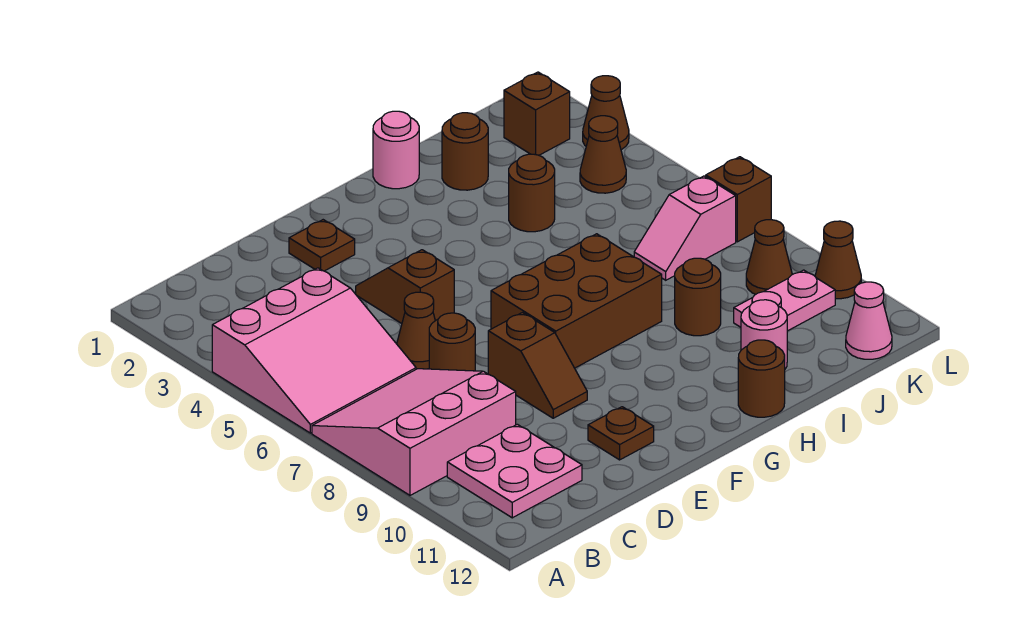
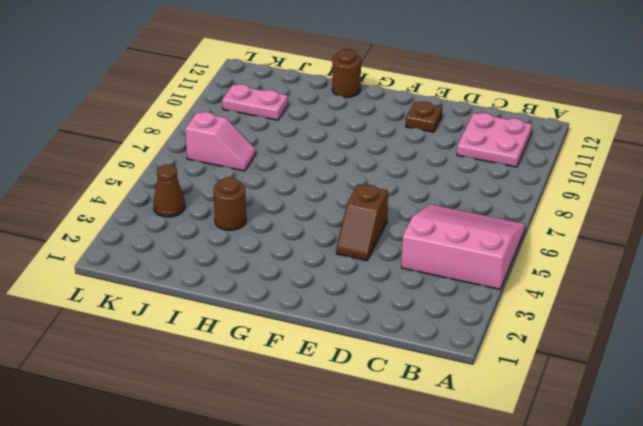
none -> pink 3x3 slope [312,369,516,495]
none -> brown 1x1 cone [397,292,435,369]
none -> brown 1x1 round brick [429,313,475,371]

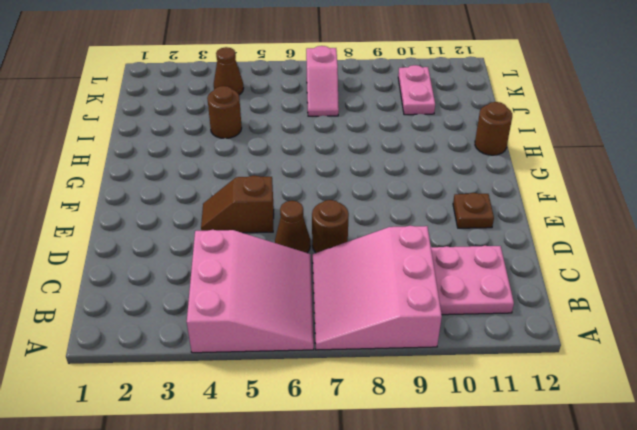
none -> brown 1x1 plate [289,220,355,271]
none -> brown 1x2 slope [488,313,587,418]
none -> brown 2x3 brick [491,234,662,368]

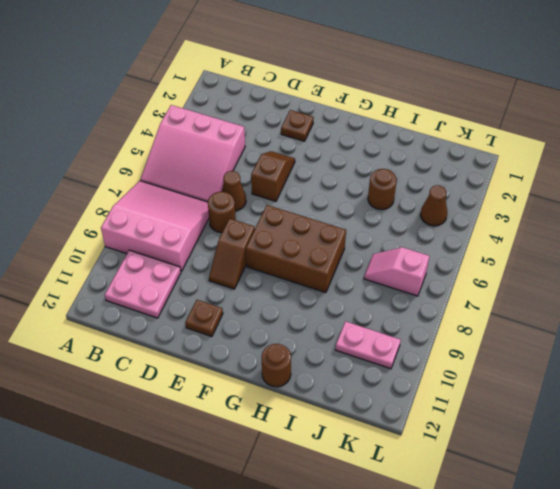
none -> pink 1x1 round brick [373,111,419,189]
none -> brown 1x1 round brick [442,113,488,190]
none -> brown 1x1 round brick [675,258,721,336]

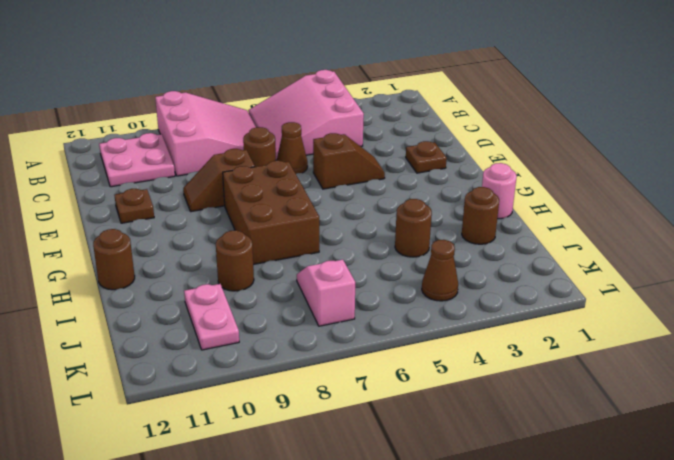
none -> pink 1x1 round brick [741,300,787,369]
none -> brown 1x1 brick [504,72,570,155]
none -> brown 1x1 cone [746,220,792,294]

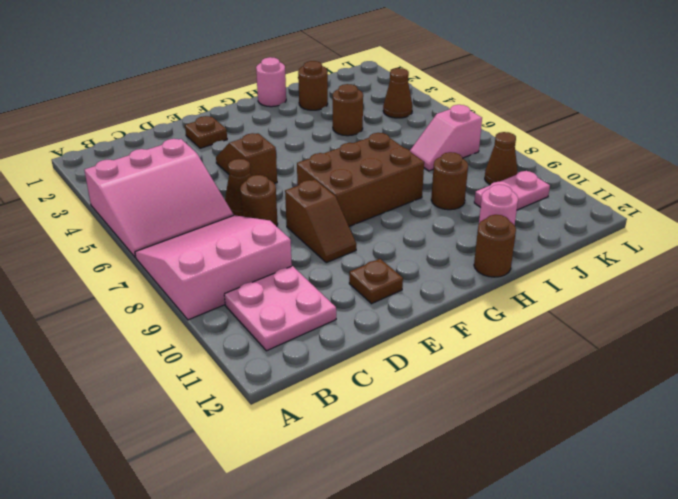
none -> brown 1x1 brick [504,72,570,155]
none -> pink 1x1 cone [846,282,892,359]
none -> brown 1x1 cone [583,76,629,150]

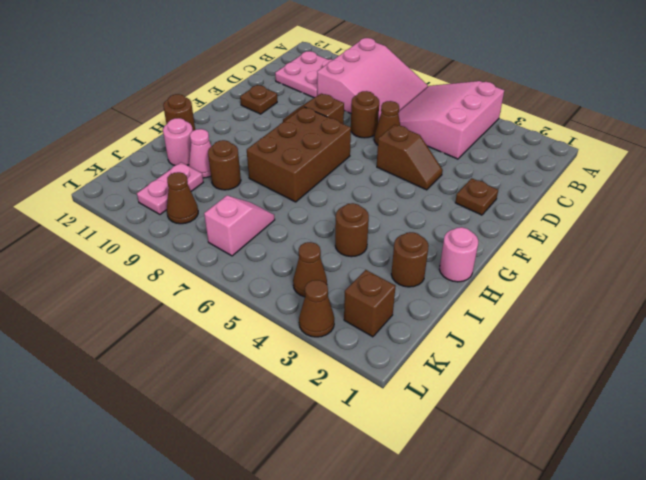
pink 1x1 cone [189,129,211,178] -> pink 1x1 cone moved to [846,282,892,359]
none -> brown 1x1 brick [706,157,771,242]
none -> brown 1x1 cone [815,221,861,299]

